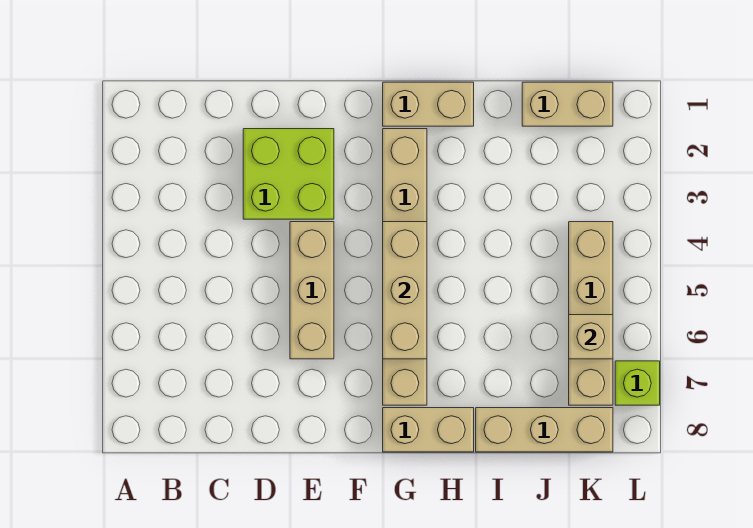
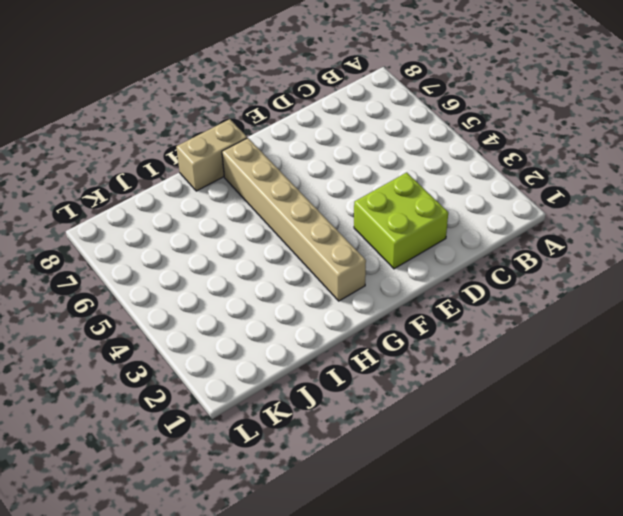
none -> tan 1x3 brick [290,222,334,359]
none -> tan 1x2 brick [383,82,474,126]

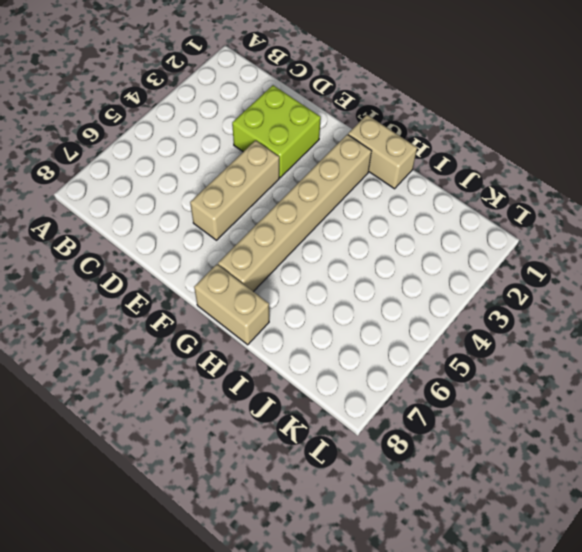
none -> tan 1x3 brick [476,408,613,452]
none -> tan 1x2 brick [522,82,613,126]

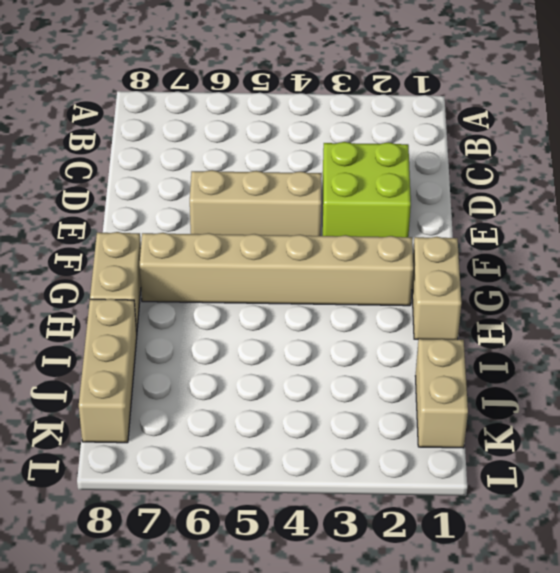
none -> tan 1x4 brick [569,222,613,405]
none -> lime 1x1 brick [615,361,660,405]

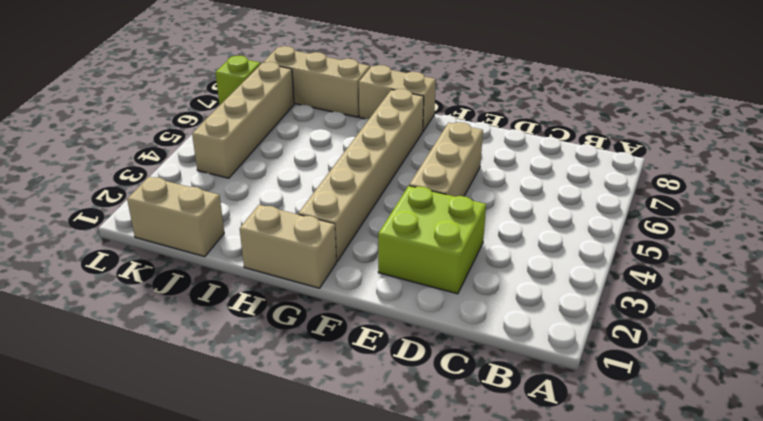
none -> tan 1x3 brick [383,222,427,359]
none -> tan 1x1 brick [569,315,613,359]

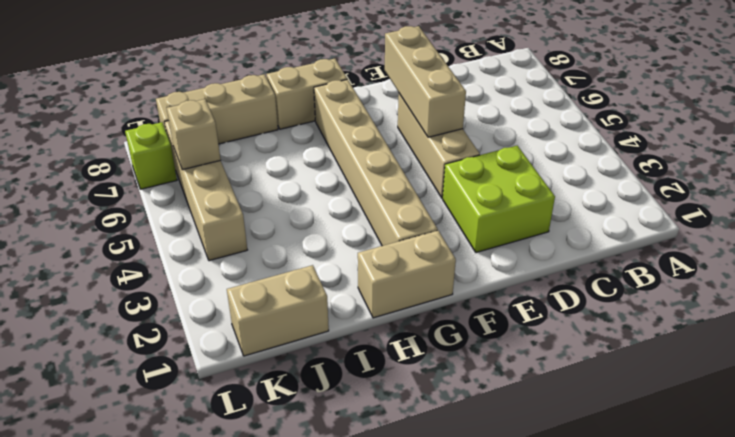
tan 1x3 brick [385,26,466,137] -> tan 1x3 brick moved to [383,222,427,359]

